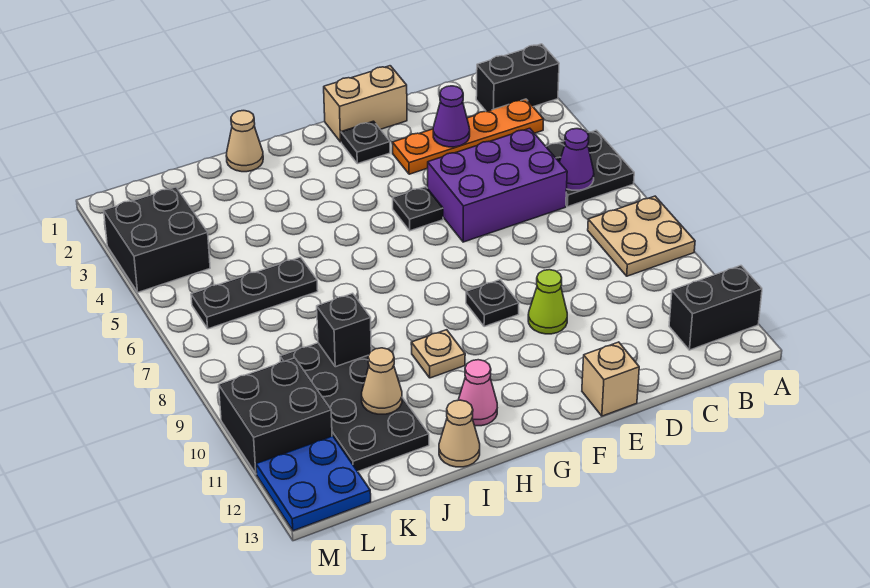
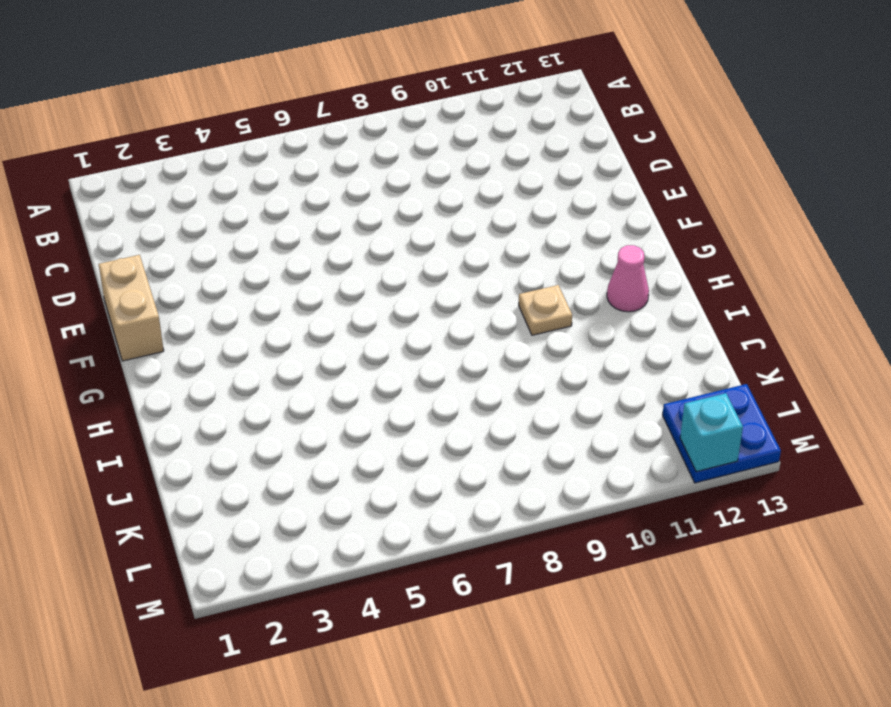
cyan 1x1 brick [680,393,743,472] -> none
none -> black 1x2 brick [476,44,559,112]
none -> black 2x2 plate [546,130,634,207]
none -> tan 2x2 plate [588,196,695,276]

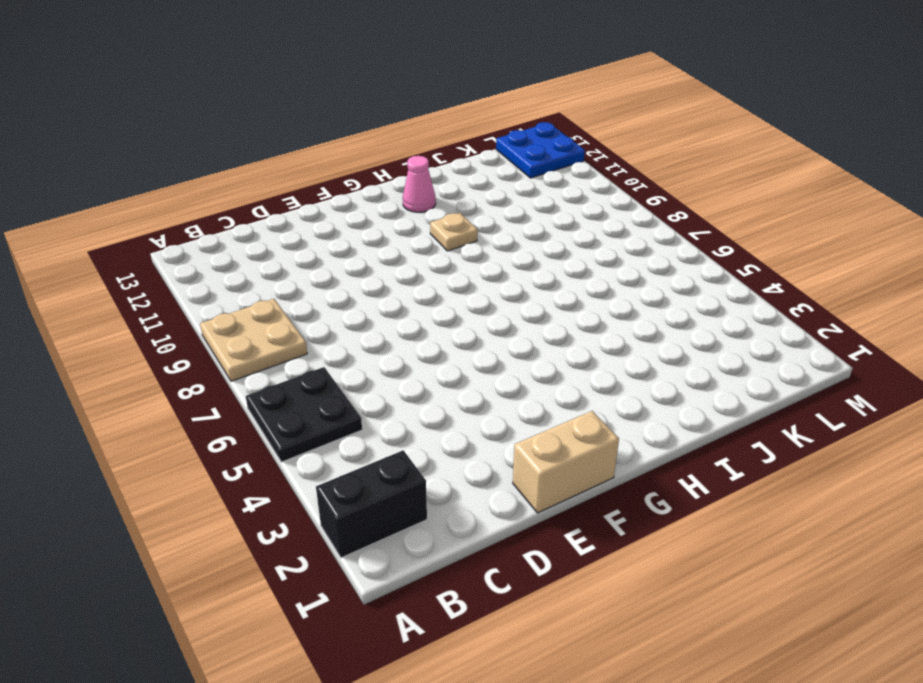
none -> black 1x2 brick [669,266,762,350]
none -> orange 1x4 plate [392,99,544,174]
none -> purple 2x3 brick [428,128,567,242]

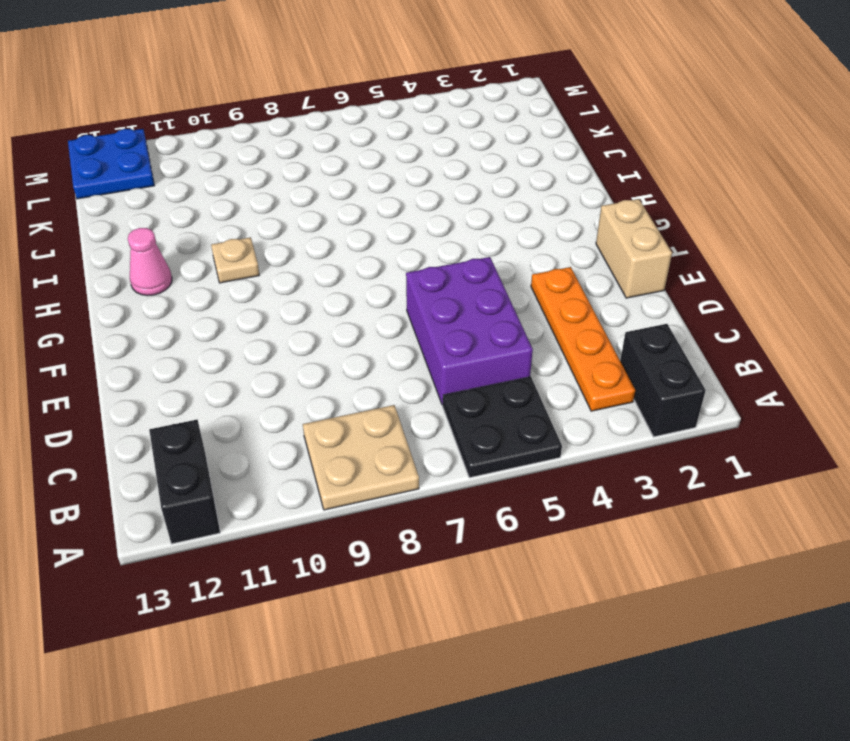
none -> lime 1x1 cone [528,270,567,334]
none -> tan 1x1 brick [582,342,639,416]
none -> black 1x1 plate [341,121,390,164]

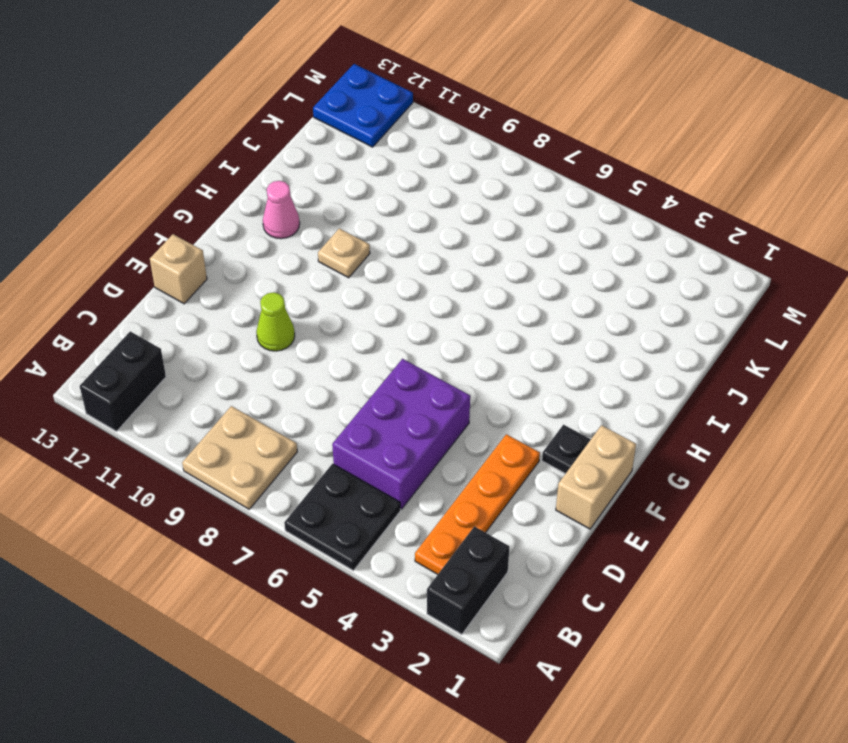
none -> black 1x1 plate [393,187,443,231]
none -> black 1x1 plate [466,280,519,327]
none -> tan 1x1 cone [226,111,263,172]

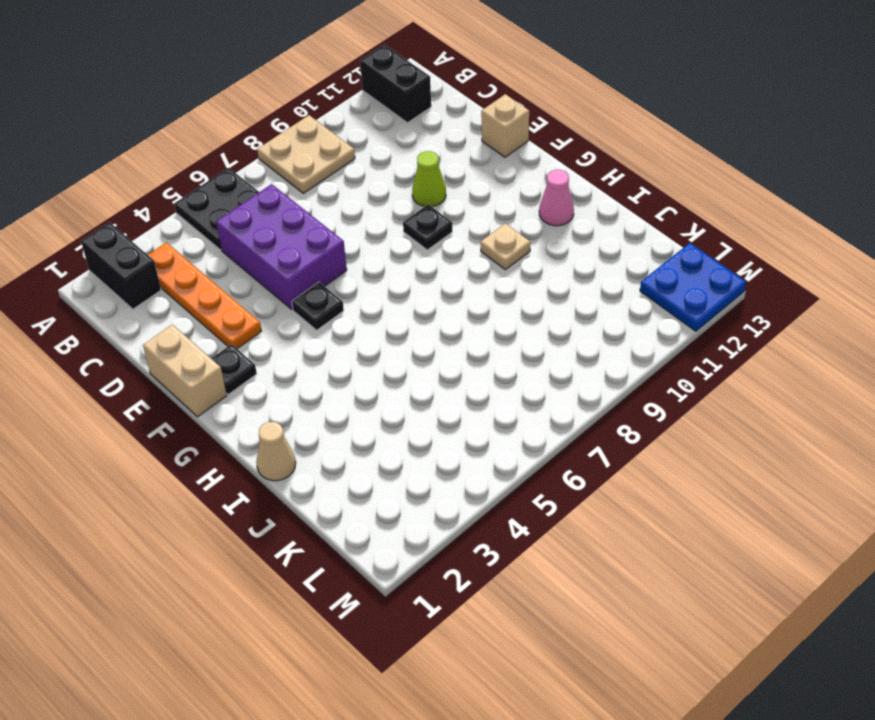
none -> tan 1x1 cone [439,400,480,467]
none -> black 1x3 plate [191,257,318,329]
none -> black 2x4 plate [280,343,429,471]

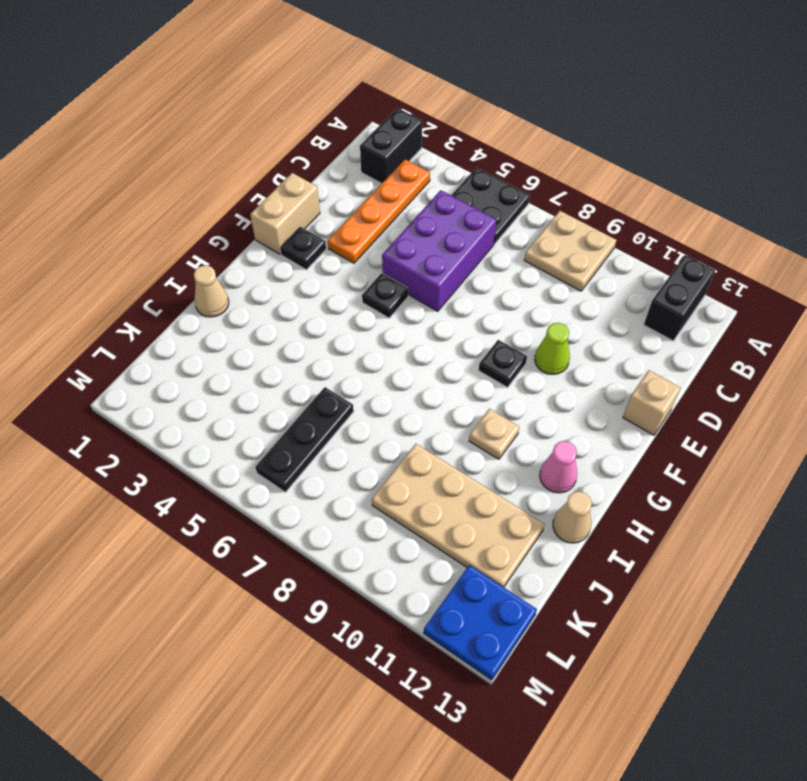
tan 2x4 plate [372,444,545,587] -> black 2x4 plate [280,343,429,471]
none -> black 2x2 brick [104,187,210,292]
none -> black 2x2 brick [219,358,332,474]
none -> purple 1x1 cone [560,129,594,190]

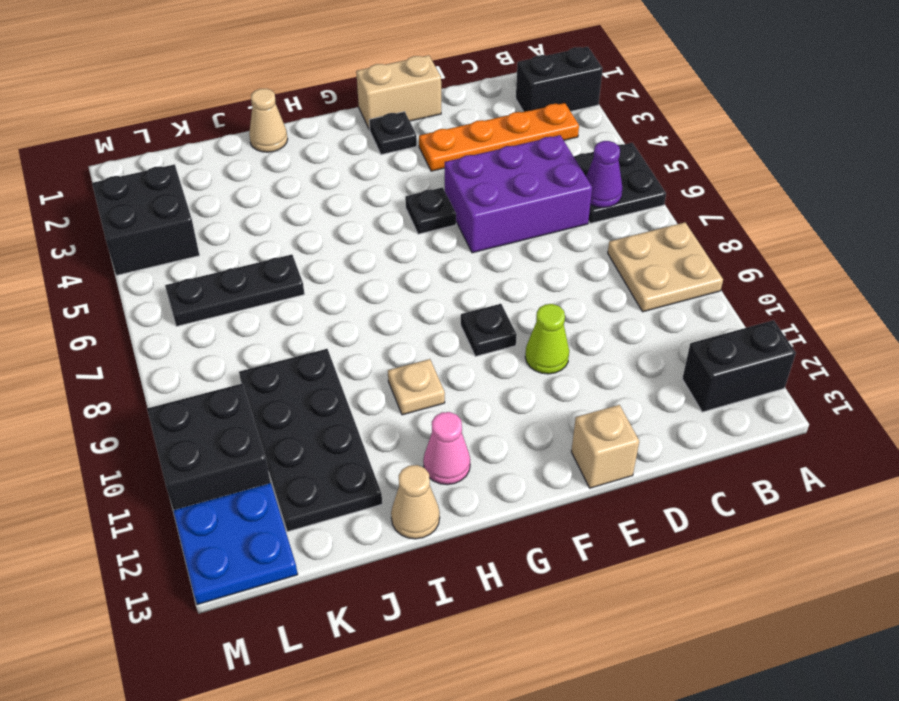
none -> purple 1x1 cone [433,86,470,147]
none -> black 1x1 brick [317,293,371,367]
none -> tan 1x1 cone [362,348,402,414]

